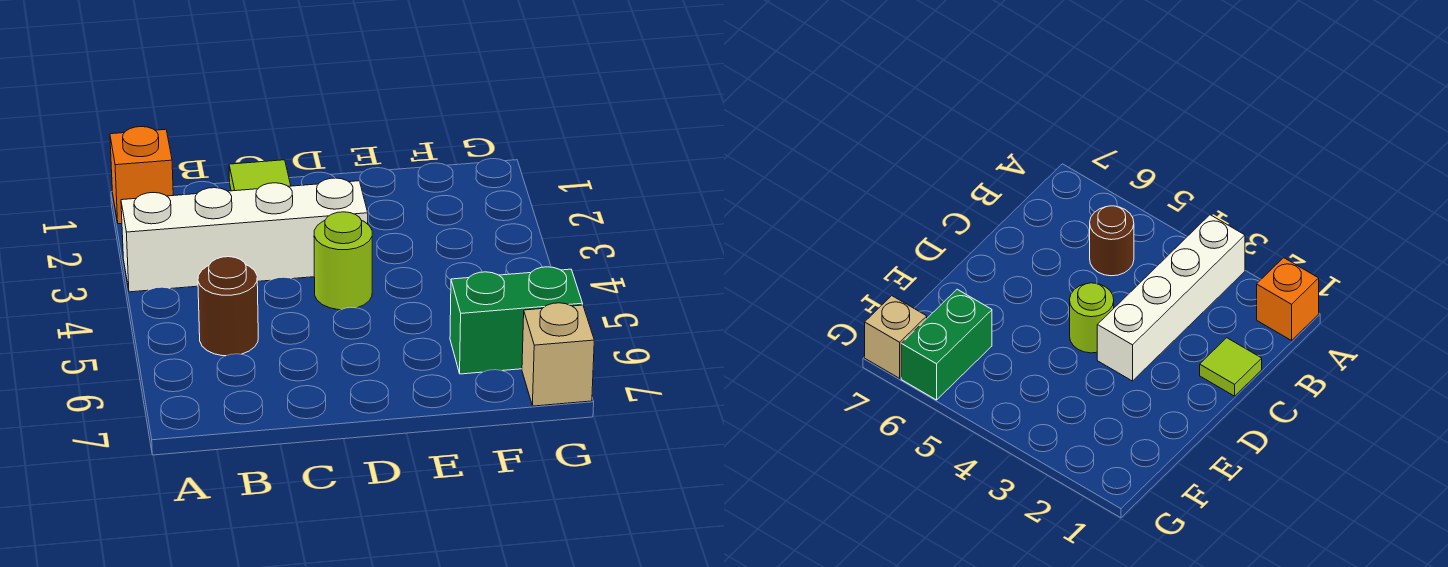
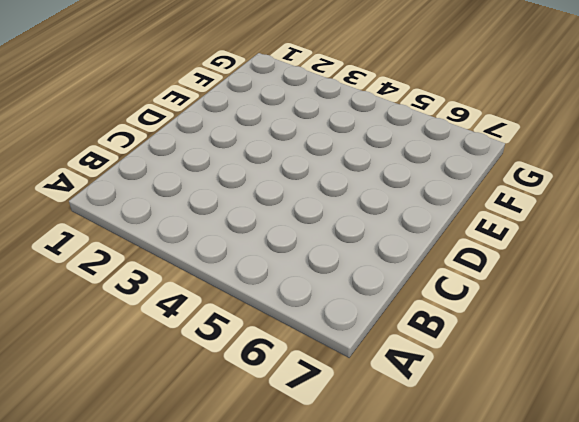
none -> orange 1x1 brick [110,127,173,224]
none -> white 1x4 brick [121,178,368,292]

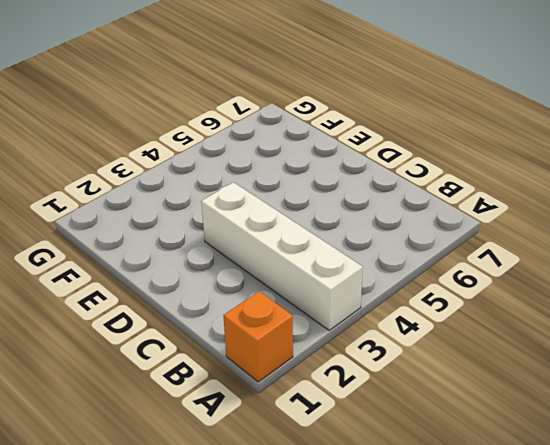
none -> brown 1x1 round brick [198,257,258,356]
none -> lime 1x1 tile [229,160,291,191]

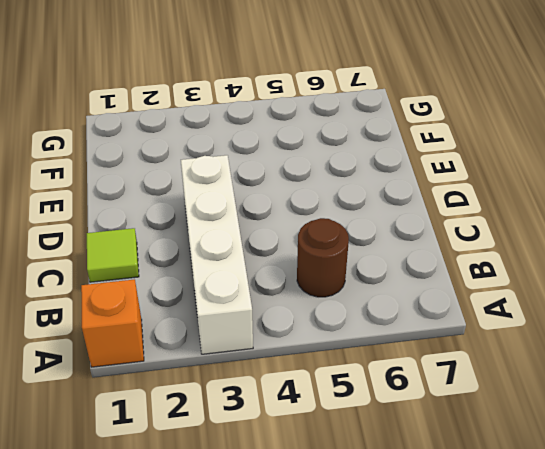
none -> lime 1x1 round brick [314,212,372,310]
none -> green 1x2 brick [450,267,583,374]

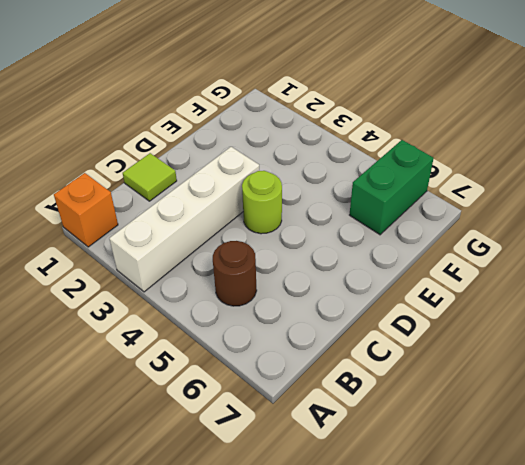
none -> tan 1x1 brick [522,303,594,406]

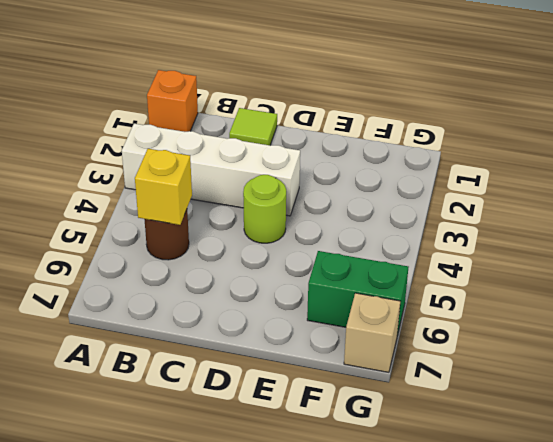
yellow 1x1 brick [135,149,192,225] -> none

